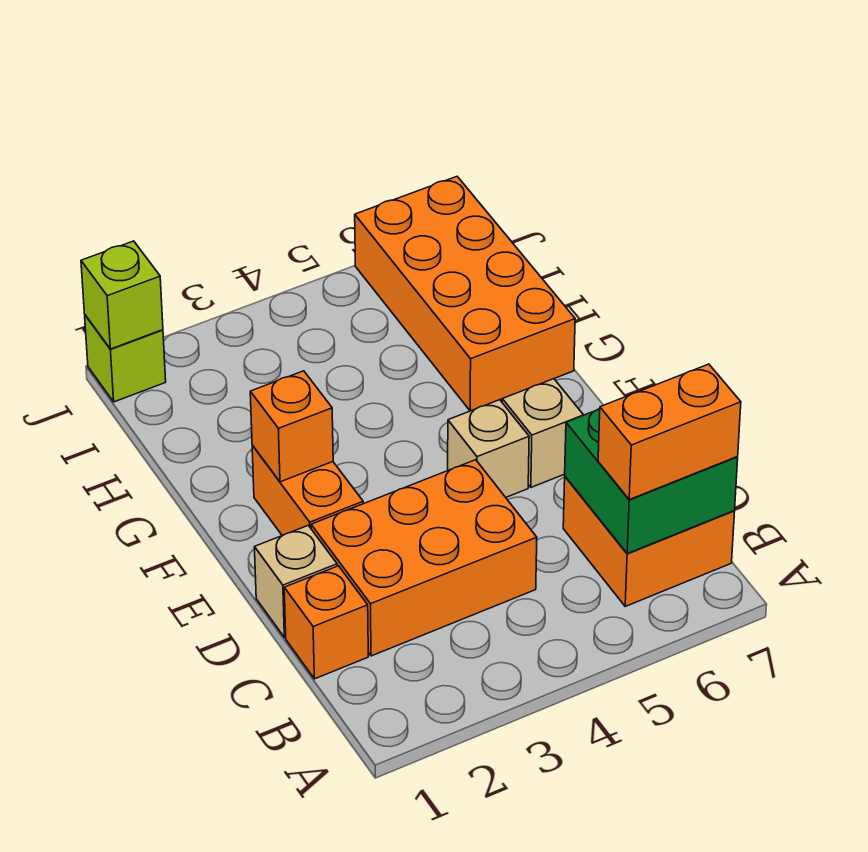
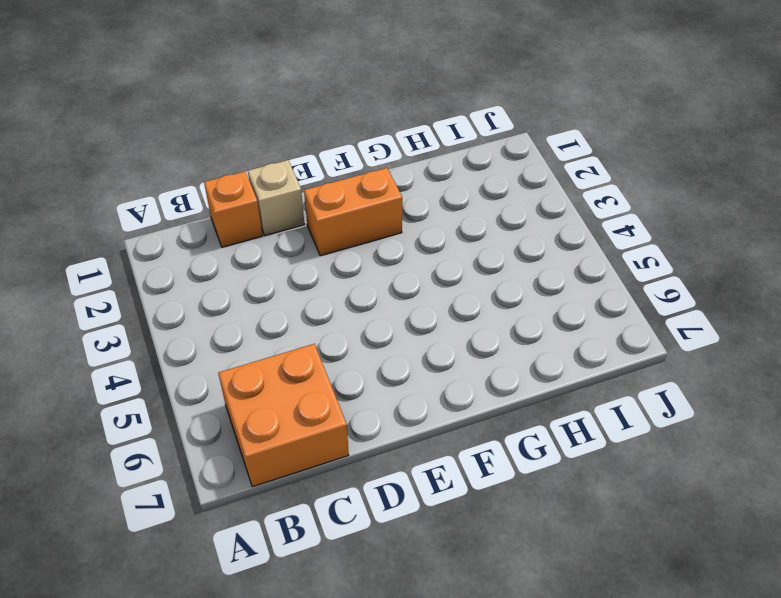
none -> orange 2x3 brick [311,460,537,656]
none -> tan 1x1 brick [448,400,529,497]
none -> tan 1x1 brick [502,379,583,487]

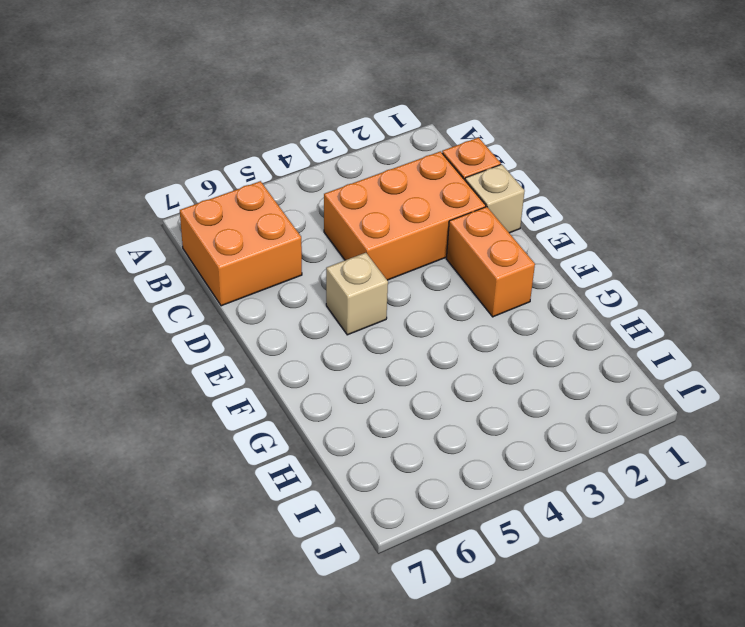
none -> tan 1x1 brick [502,379,583,487]
none -> orange 2x4 brick [355,177,575,411]
none -> lime 1x1 brick [85,315,166,402]

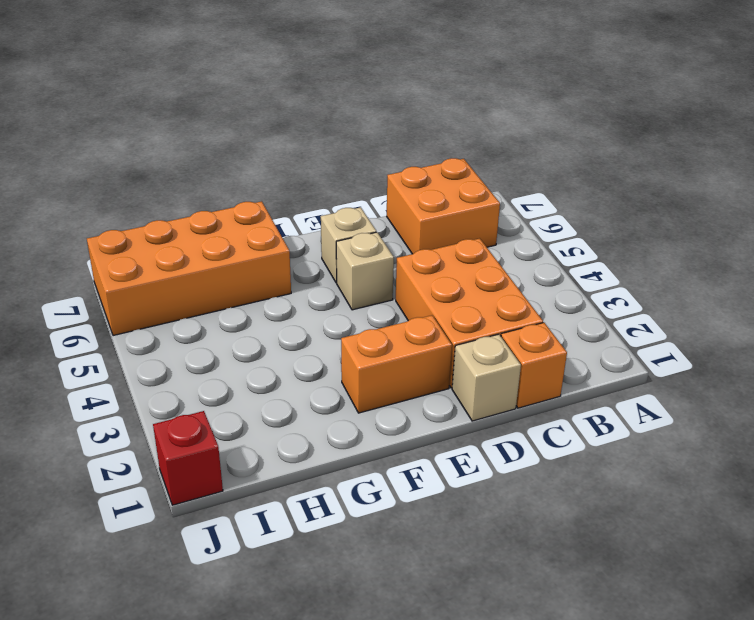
red 1x1 brick [153,411,223,505] -> lime 1x1 brick [85,315,166,402]
none -> green 2x2 brick [565,409,738,554]
none -> orange 1x1 brick [250,371,333,482]
none -> lime 1x1 brick [81,241,163,349]

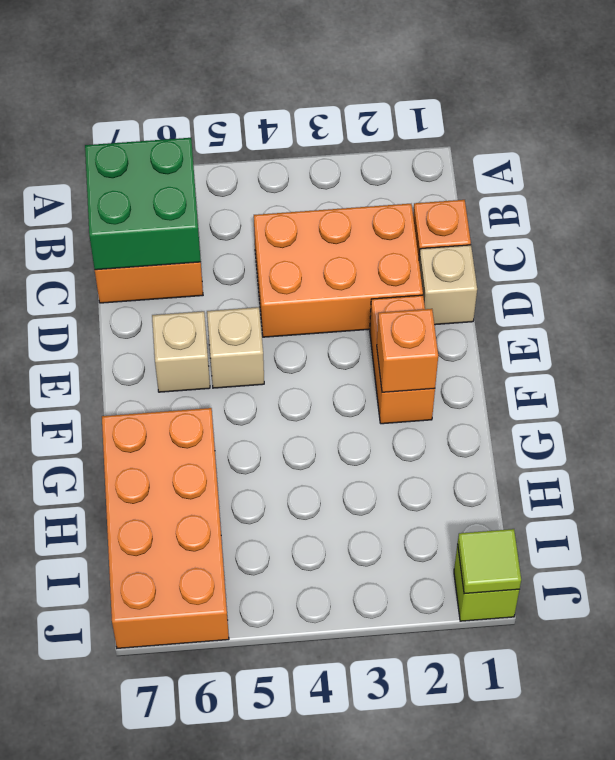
lime 1x1 tile [458,529,521,594] -> lime 1x1 brick [81,241,163,349]
none -> orange 1x2 brick [598,364,741,500]

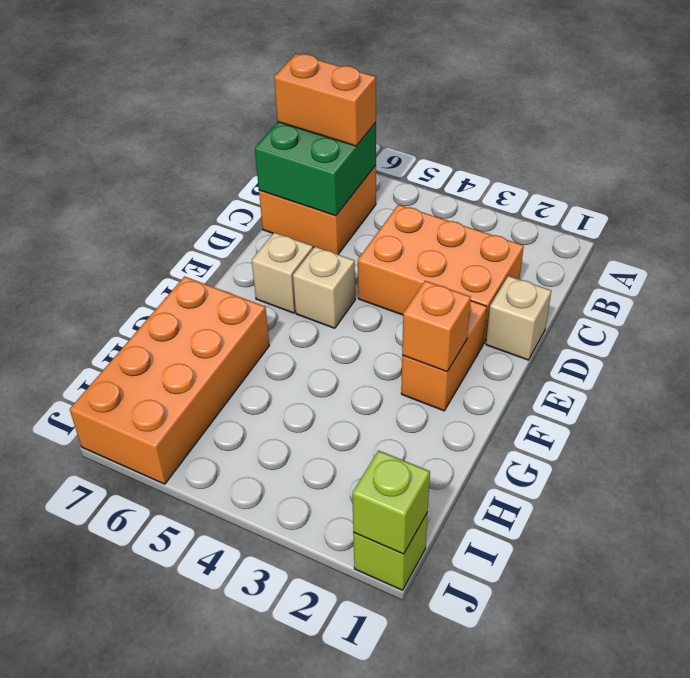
none -> orange 1x1 brick [284,566,368,679]

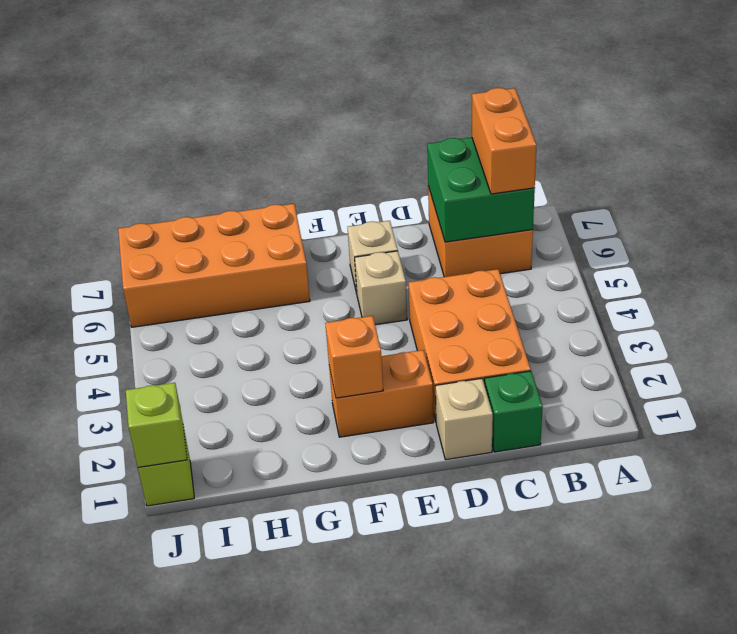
green 1x1 brick [485,371,543,452] -> orange 1x1 brick [284,566,368,679]

